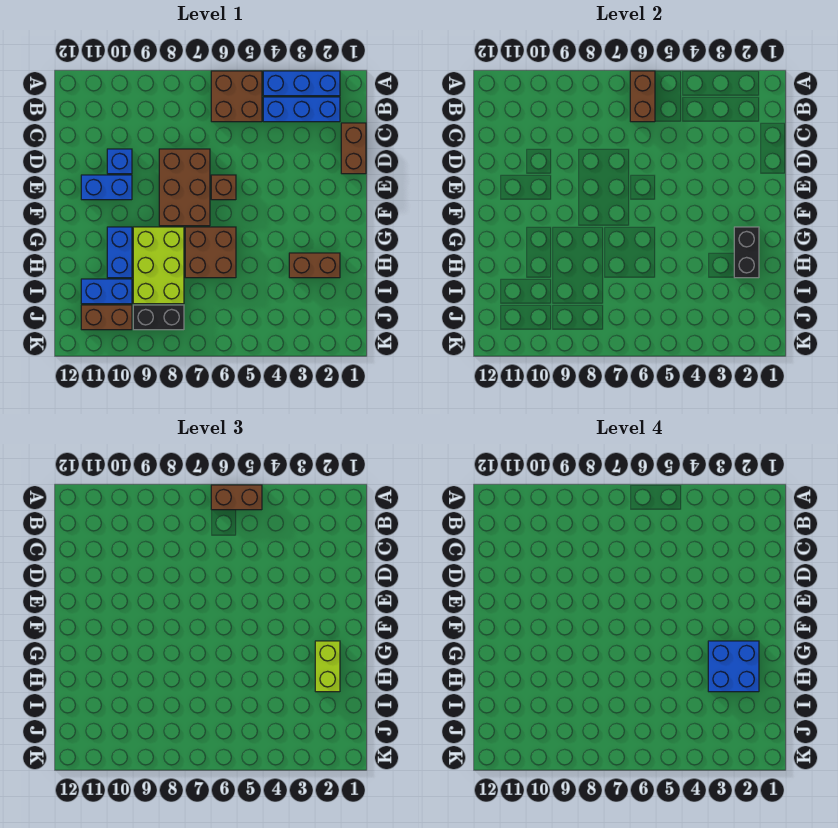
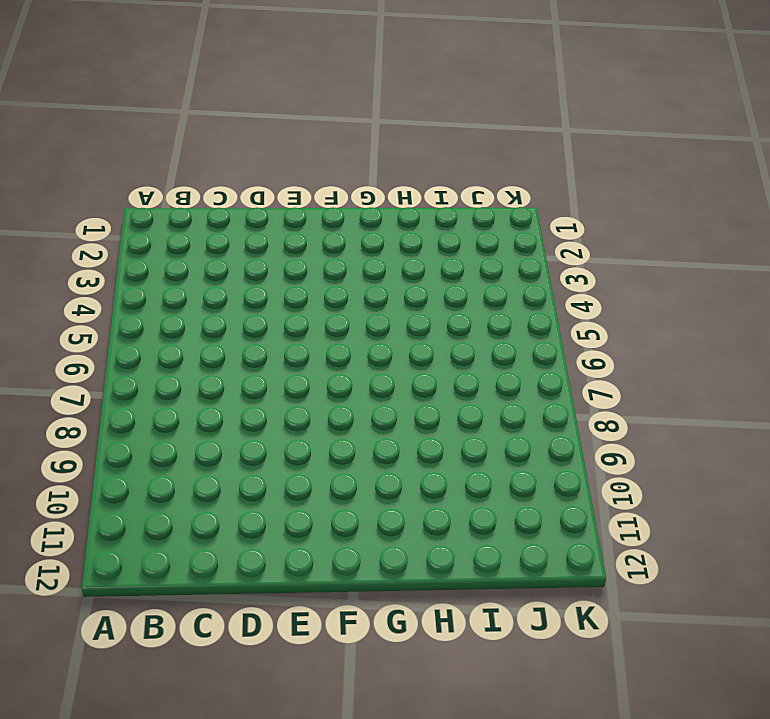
none -> blue 1x3 brick [263,71,340,96]
none -> brown 2x2 brick [211,71,262,122]
none -> blue 1x3 brick [263,97,340,122]

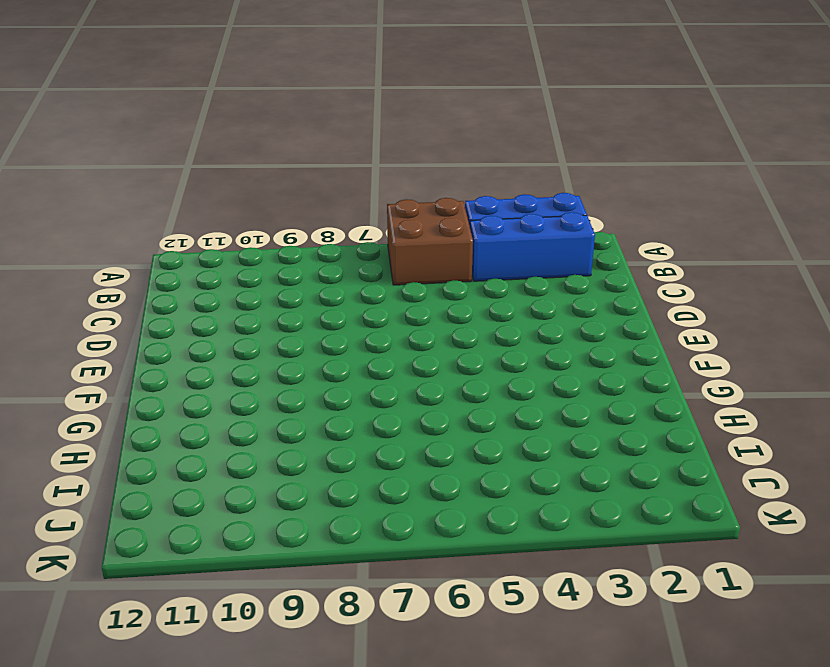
none -> brown 1x2 brick [341,123,366,174]
none -> brown 2x3 brick [159,149,210,226]
none -> blue 1x1 brick [107,149,132,174]

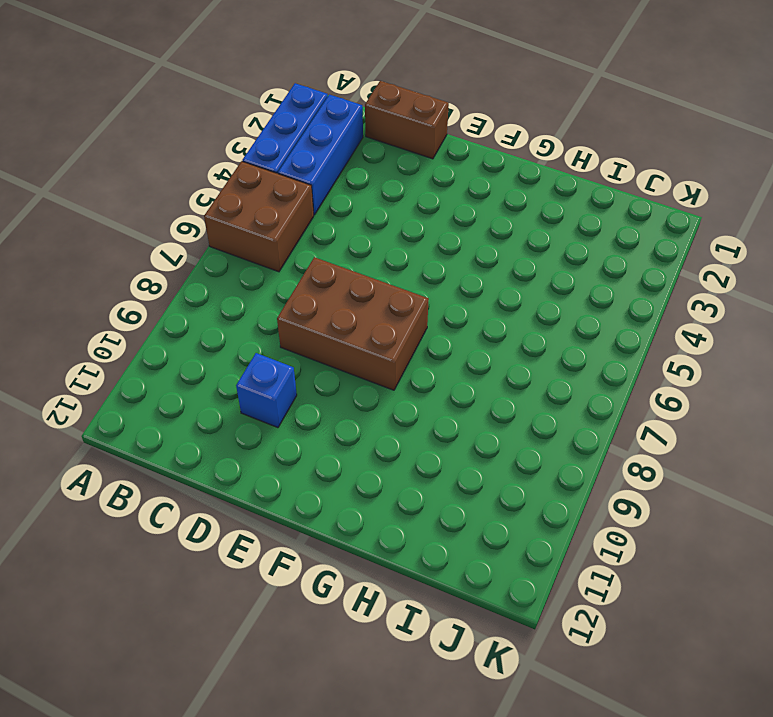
none -> brown 1x1 brick [211,175,236,200]
none -> blue 1x2 brick [81,175,132,200]
none -> brown 2x2 brick [185,227,236,278]

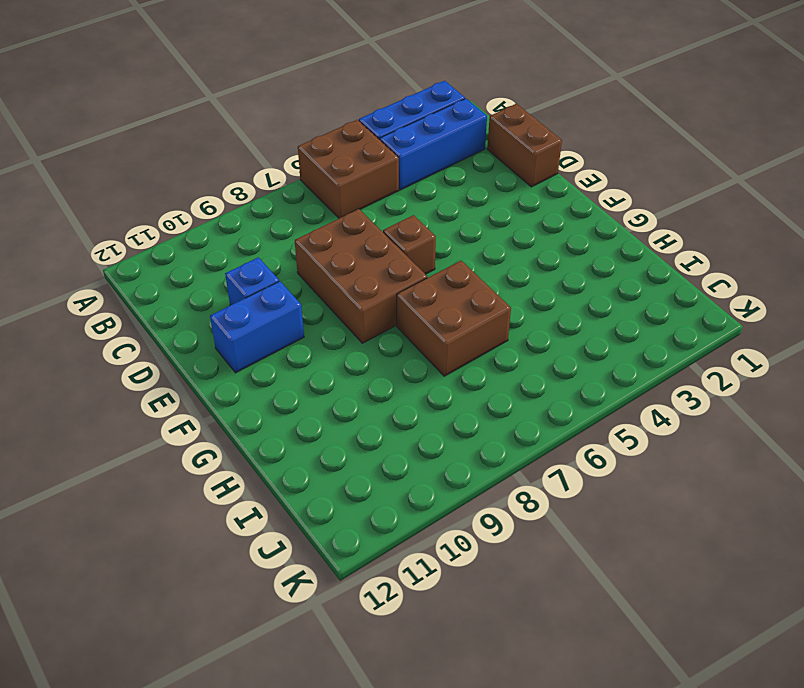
none -> lime 2x3 brick [133,227,184,304]
none -> blue 1x2 brick [107,227,132,278]
none -> brown 1x2 brick [289,253,340,278]

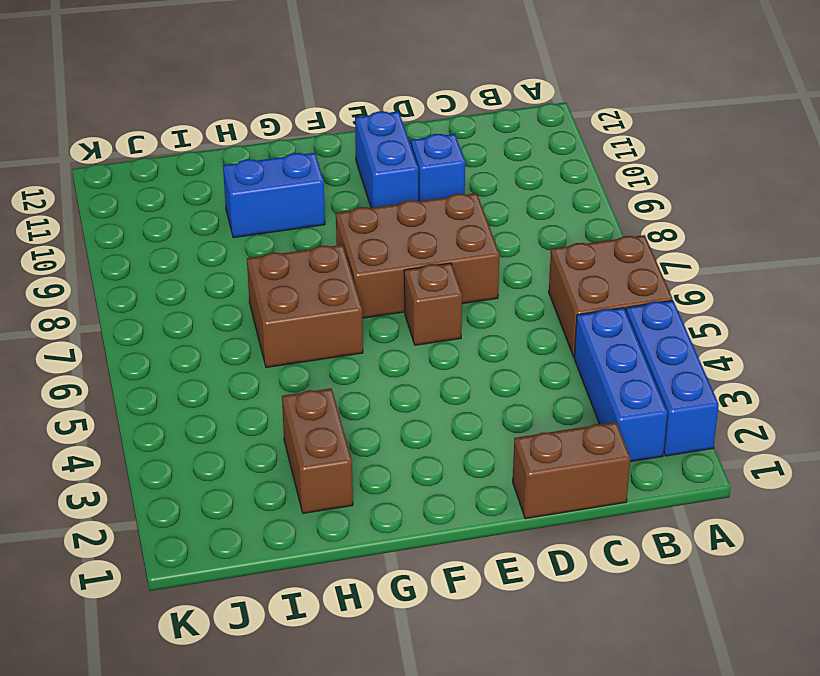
none -> lime 2x3 brick [133,227,184,304]
none -> blue 1x2 brick [81,279,132,304]
none -> black 1x2 brick [133,305,184,330]

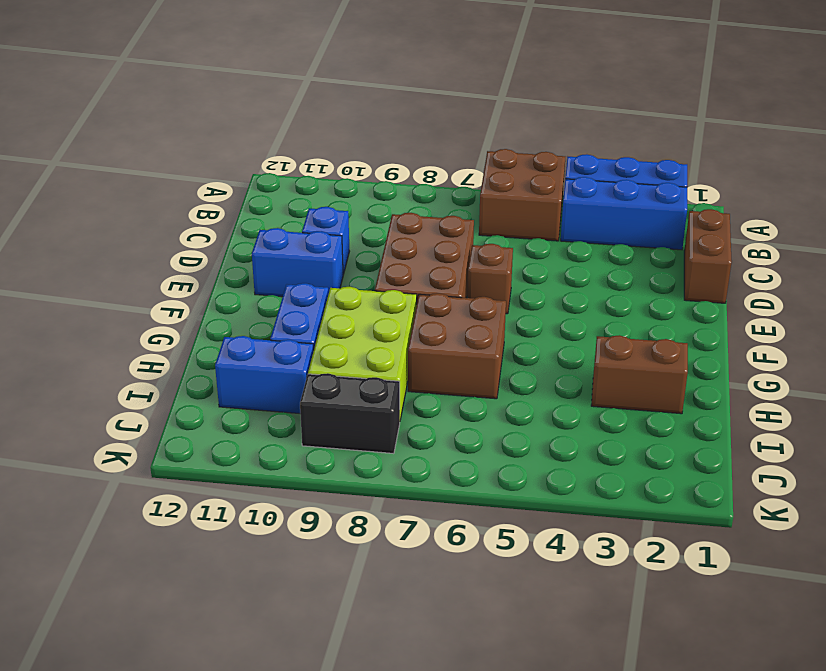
none -> brown 1x2 brick [81,305,132,330]
none -> brown 1x2 brick [630,71,655,122]
none -> black 1x2 brick [734,227,759,278]

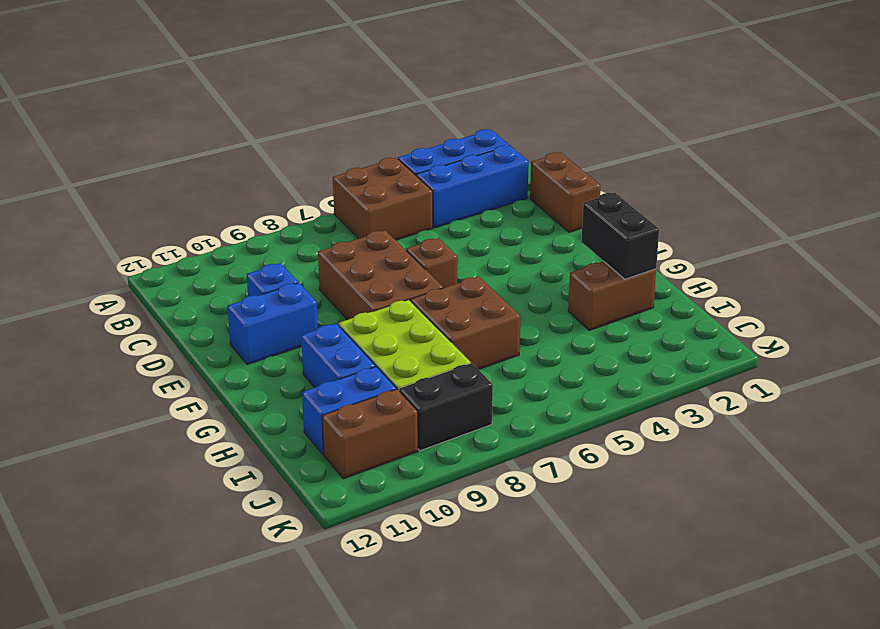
none -> brown 1x2 brick [630,71,655,122]
none -> brown 1x2 brick [211,485,262,510]
none -> lime 1x2 brick [315,641,340,692]

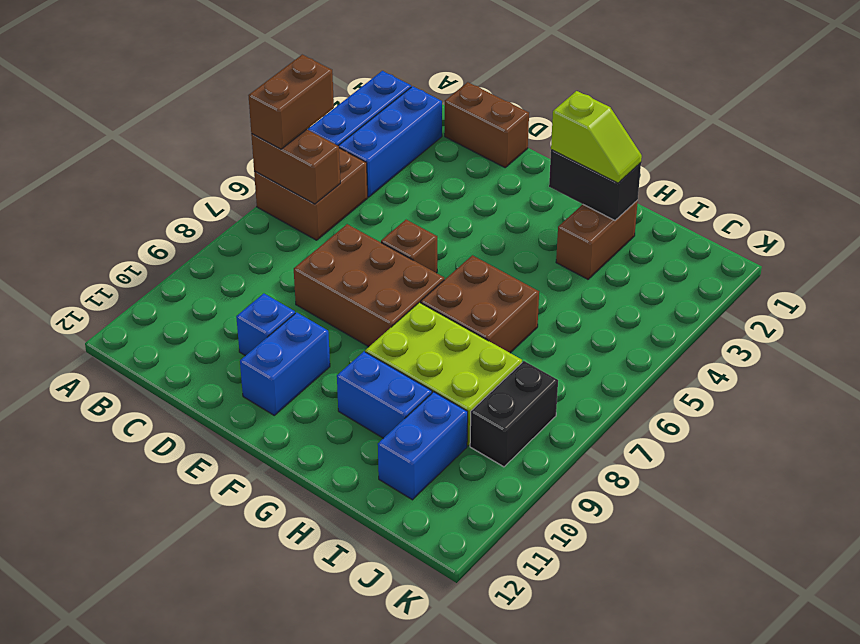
lime 1x2 slope [551,91,642,183] -> lime 1x2 brick [315,641,340,692]
none -> brown 1x2 brick [81,305,132,330]
none -> blue 2x2 brick [708,641,759,692]

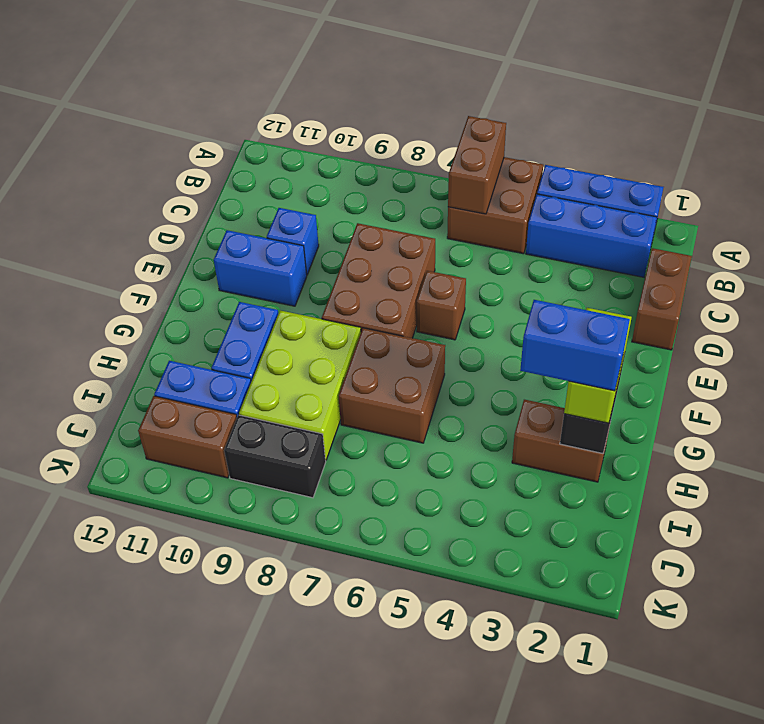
blue 1x2 brick [520,300,630,391] -> blue 2x2 brick [708,641,759,692]
none -> brown 1x2 brick [211,485,262,510]

